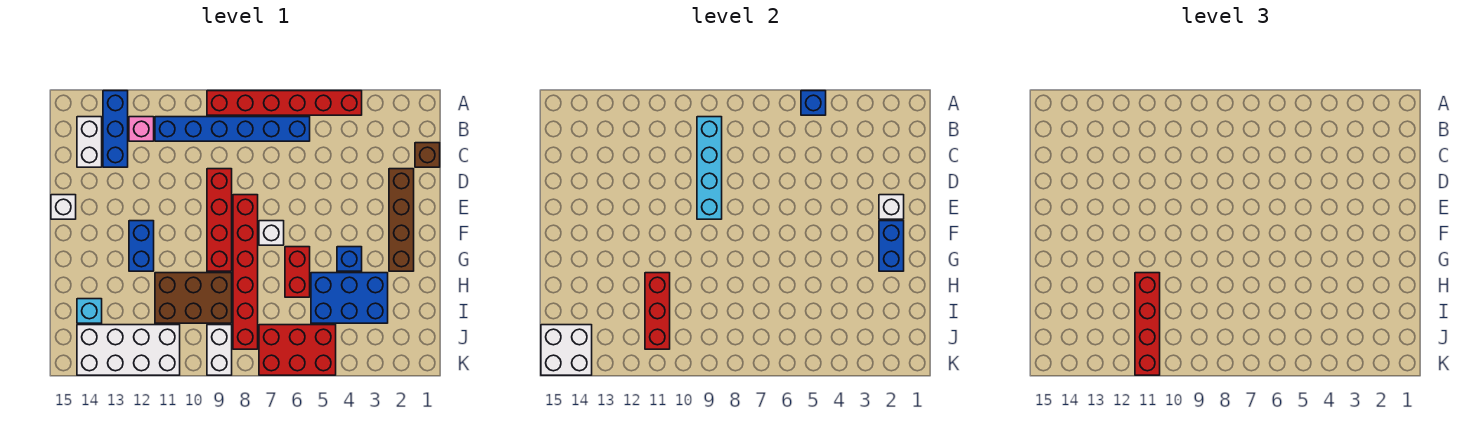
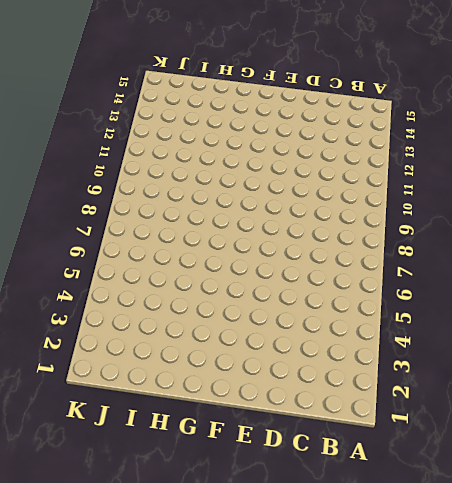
none -> red 1x6 brick [207,91,362,115]
none -> blue 1x3 brick [103,91,128,167]
none -> blue 1x6 brick [155,117,310,141]

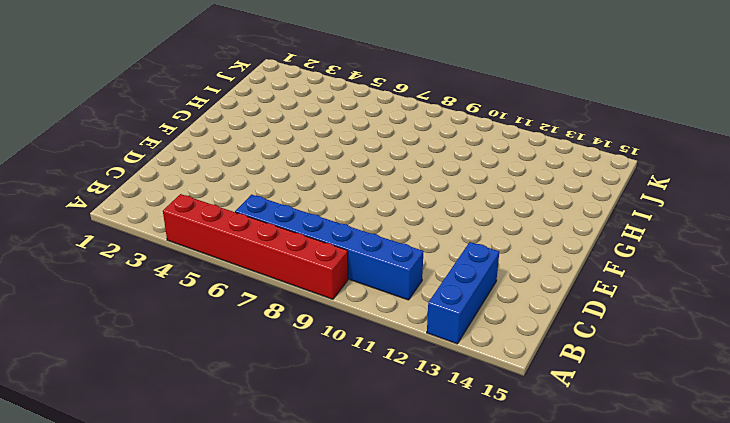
none -> pink 1x1 brick [129,117,154,141]
none -> white 1x2 brick [77,117,102,167]
none -> brown 1x1 brick [415,143,440,167]

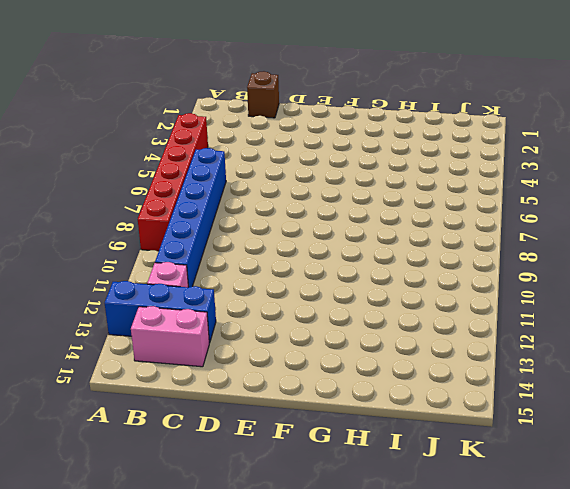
pink 1x2 brick [131,306,209,367] -> white 1x2 brick [77,117,102,167]
none -> brown 1x4 brick [389,169,414,271]
none -> red 1x4 brick [207,169,232,271]
none -> red 1x6 brick [233,195,258,349]

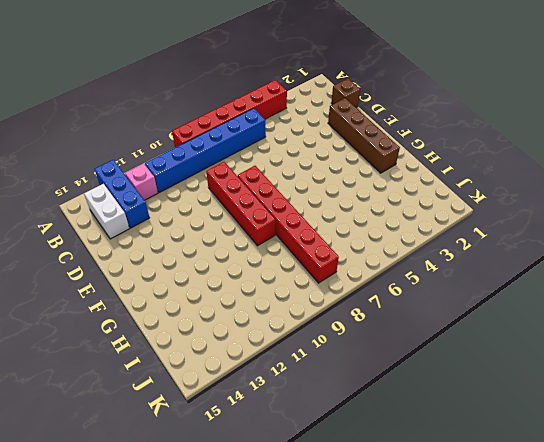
none -> white 1x1 brick [51,195,76,219]
none -> white 1x1 brick [259,221,284,245]
none -> blue 1x2 brick [129,221,154,271]

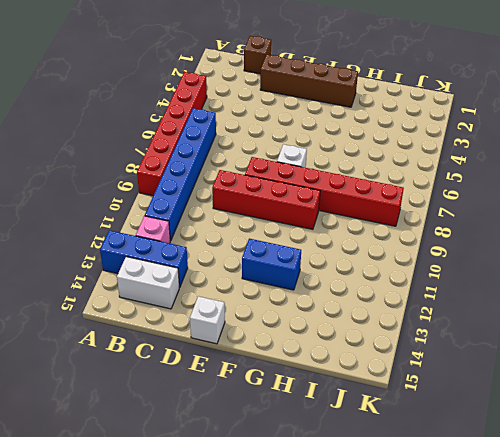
none -> blue 1x1 brick [337,247,362,271]
none -> red 1x2 brick [285,247,310,297]
none -> blue 2x3 brick [311,273,388,323]

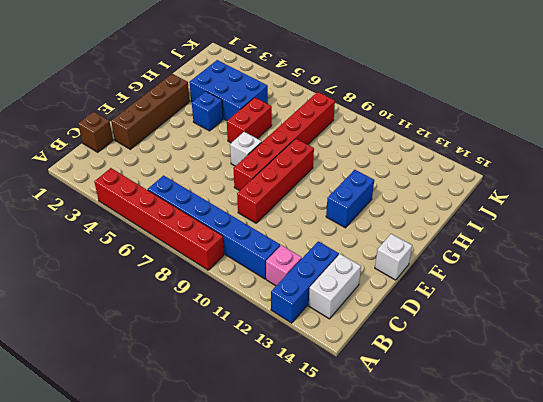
none -> brown 2x3 brick [155,273,232,323]
none -> cyan 1x1 brick [77,299,102,323]
none -> red 2x3 brick [259,325,336,375]

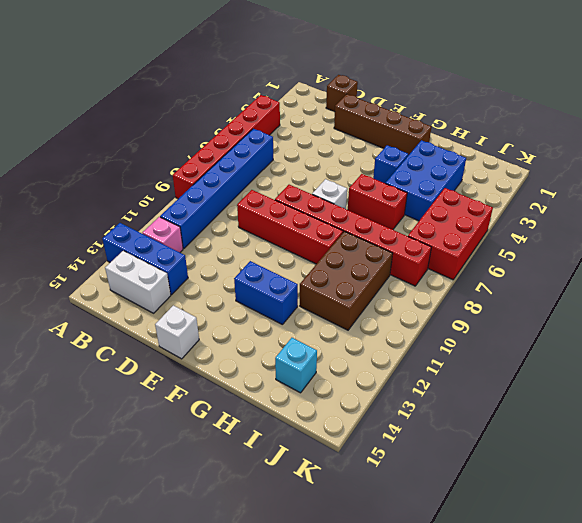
none -> white 1x2 brick [207,325,232,375]
none -> white 2x4 brick [77,325,180,375]
none -> blue 1x1 brick [801,91,826,115]

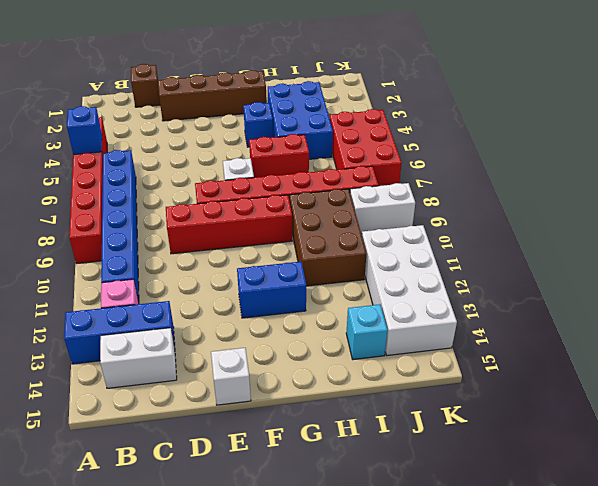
none -> cyan 1x4 brick [697,117,722,219]
none -> white 1x1 brick [879,195,904,219]
none -> blue 1x2 brick [879,221,904,271]

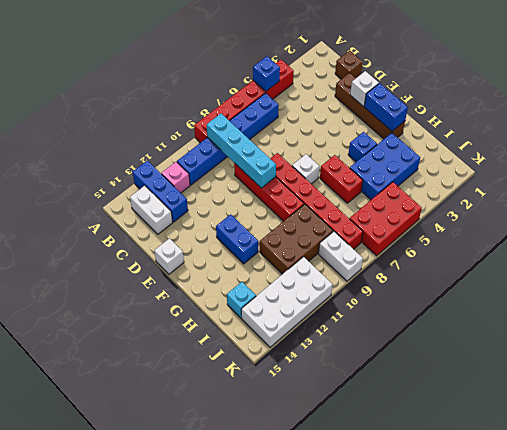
none -> red 1x3 brick [645,273,670,349]
none -> white 2x2 brick [541,325,592,375]
none -> red 1x4 brick [1135,273,1160,375]

